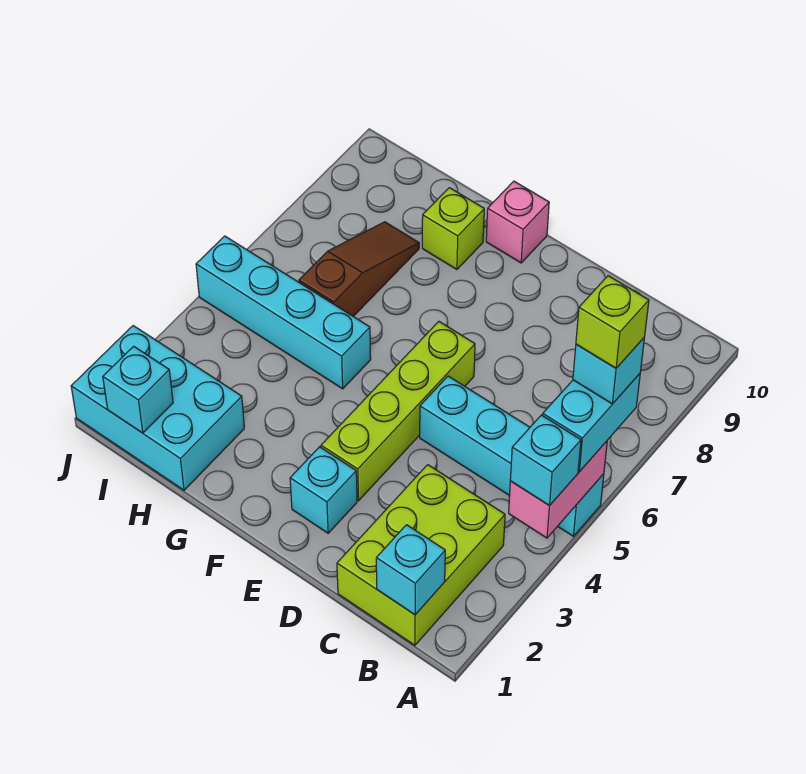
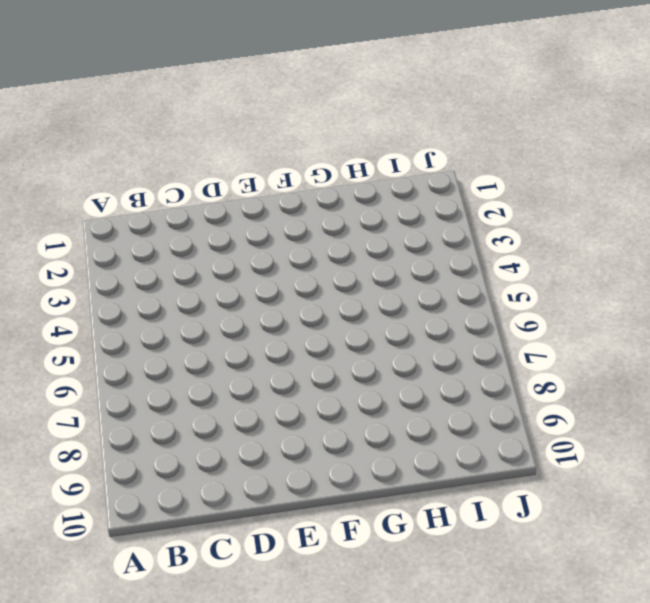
none -> cyan 1x4 brick [420,376,604,536]
none -> lime 2x3 brick [337,465,505,645]
none -> cyan 1x1 brick [290,447,357,533]

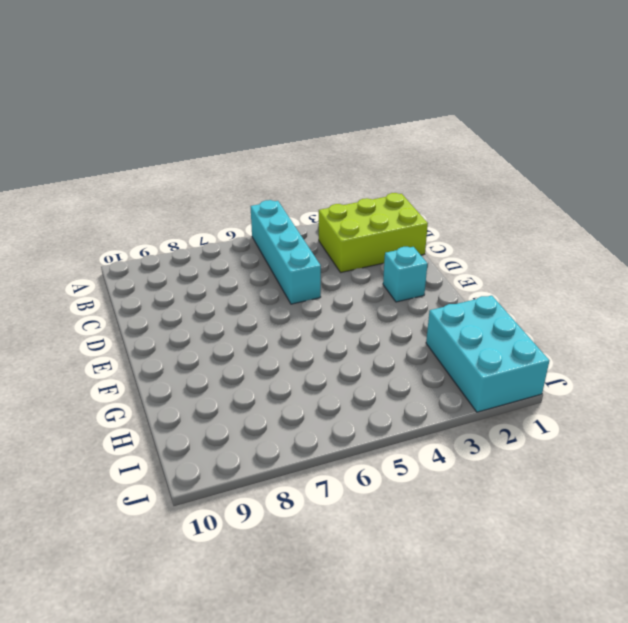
none -> lime 1x4 brick [321,322,475,501]
none -> pink 1x1 brick [486,181,549,263]
none -> cyan 1x4 brick [196,236,371,389]

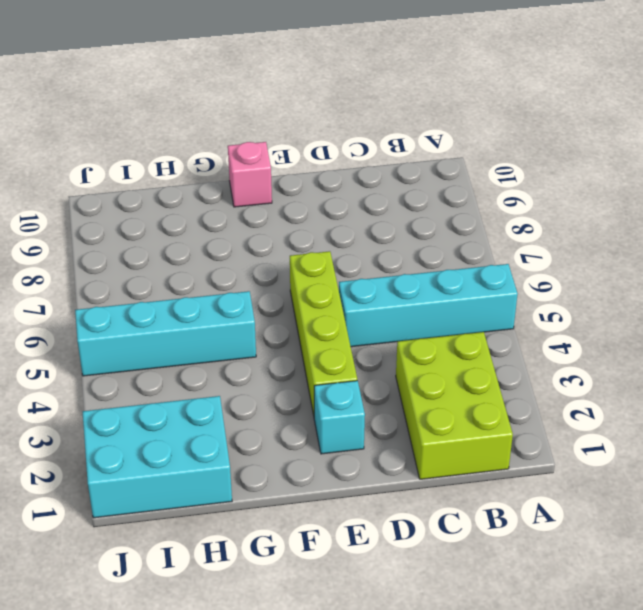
none -> lime 1x1 brick [422,188,484,269]
none -> brown 1x3 slope [299,222,419,316]
none -> pink 1x2 brick [509,441,607,538]

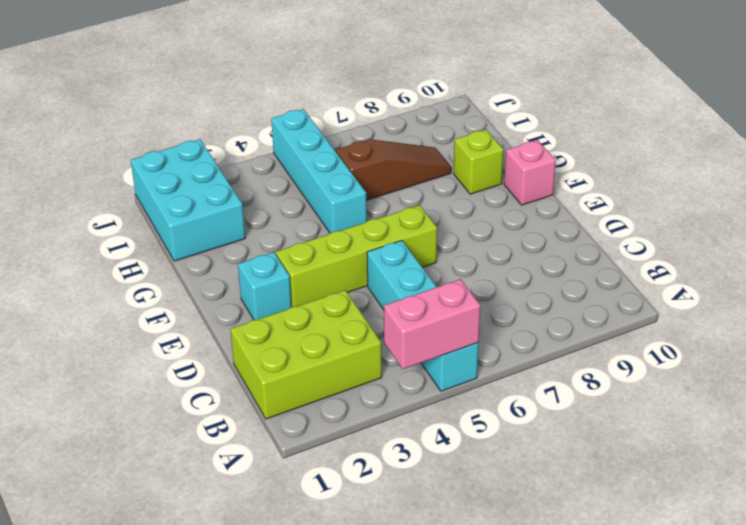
none -> cyan 1x1 brick [376,525,445,615]
none -> cyan 1x1 brick [103,346,173,433]
none -> cyan 1x1 brick [510,415,581,506]

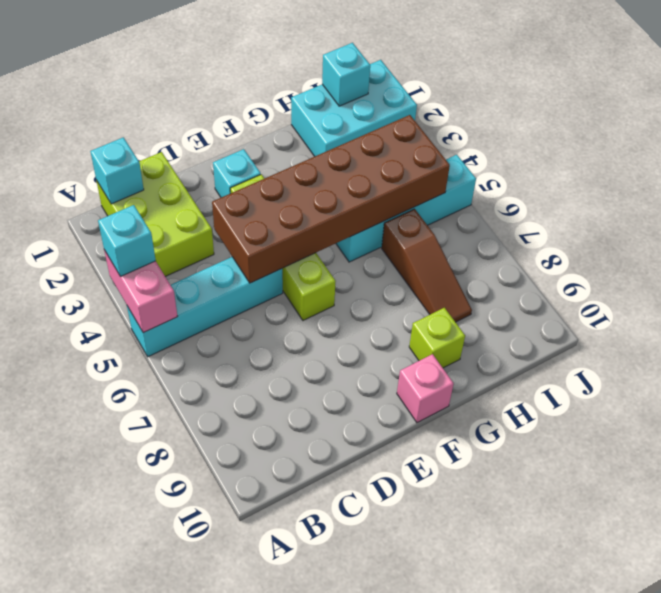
brown 2x6 brick [212,115,450,283] -> none
none -> cyan 1x2 brick [543,374,640,472]
none -> cyan 1x1 brick [573,337,645,404]
none -> lime 1x1 brick [576,276,649,368]

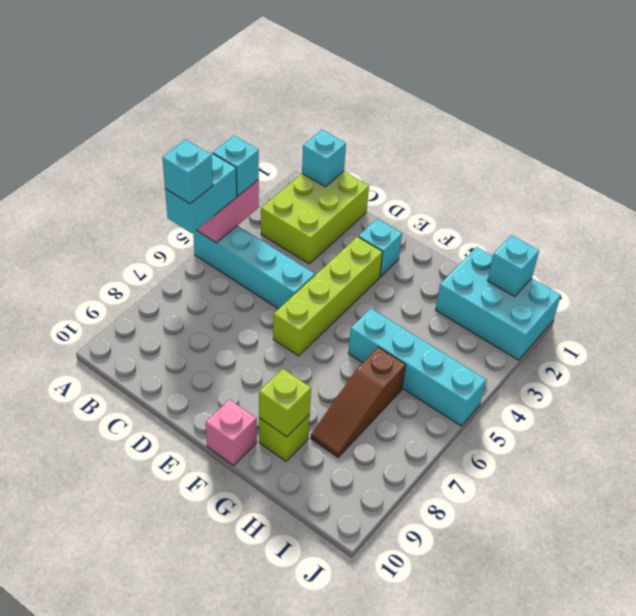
lime 1x1 brick [259,369,311,437] -> lime 1x1 brick moved to [576,276,649,368]

